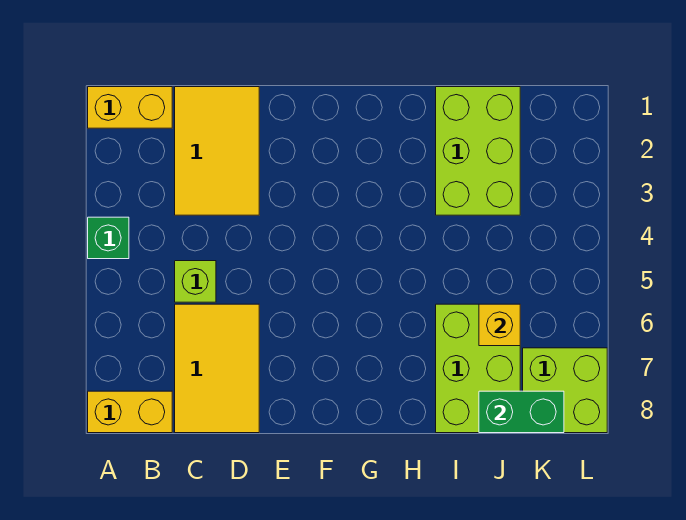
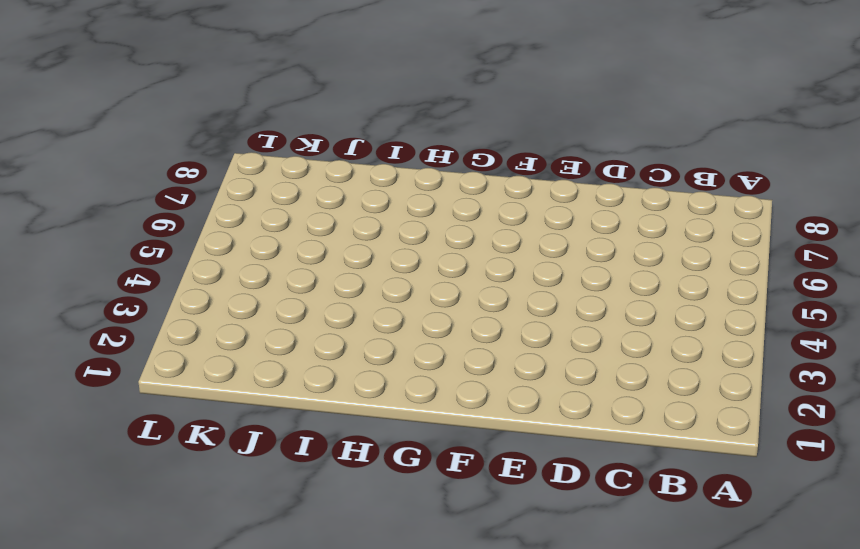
none -> yellow 1x2 brick [88,87,172,128]
none -> green 1x1 brick [88,217,129,259]

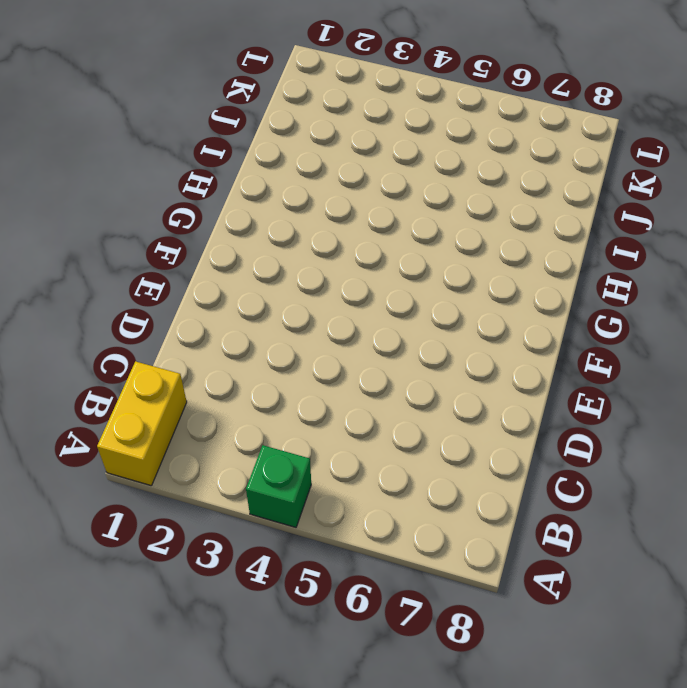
none -> yellow 1x2 brick [88,391,172,433]
none -> yellow 2x3 tile [175,87,259,215]

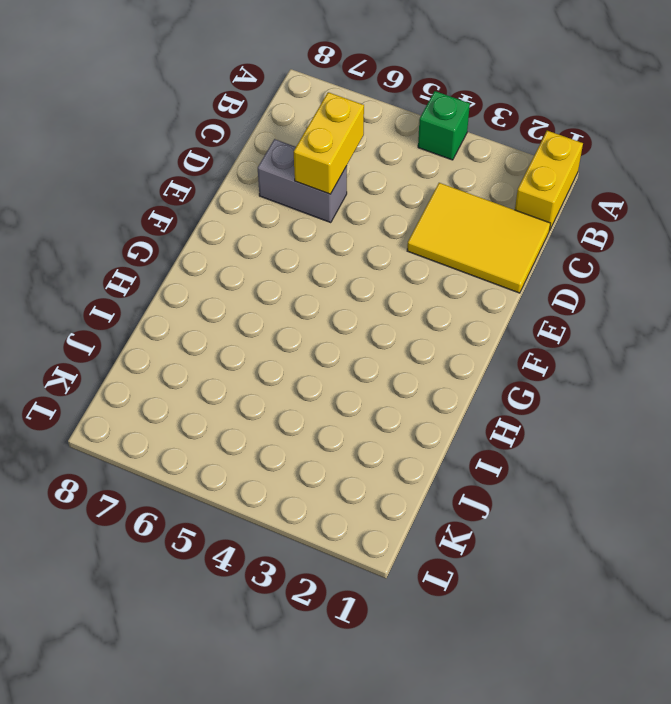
yellow 1x2 brick [294,92,364,194] -> yellow 1x2 brick moved to [88,391,172,433]
grey 1x2 brick [258,139,347,223] -> yellow 2x3 tile [175,304,259,433]
none -> lime 1x1 brick [175,261,216,302]
none -> lime 2x3 brick [436,87,520,215]

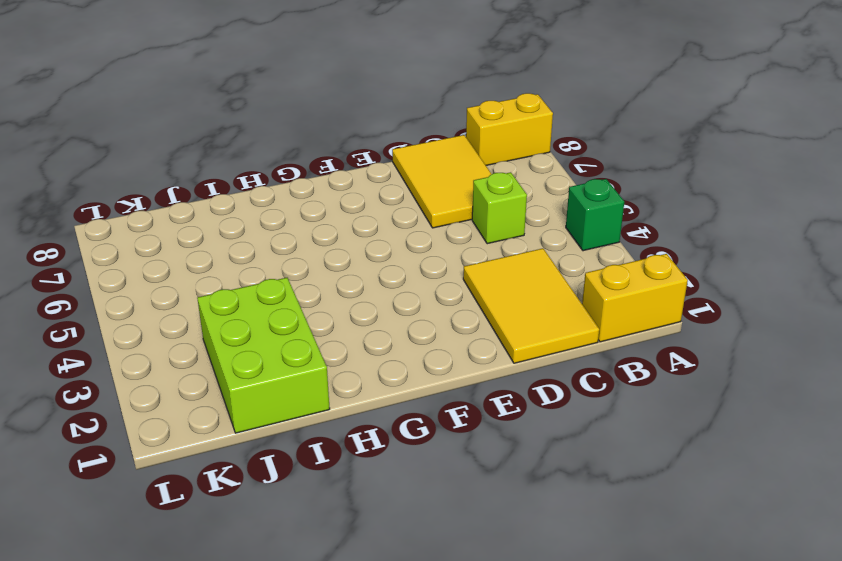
none -> lime 2x3 brick [436,304,520,433]
none -> lime 2x2 brick [523,348,607,433]

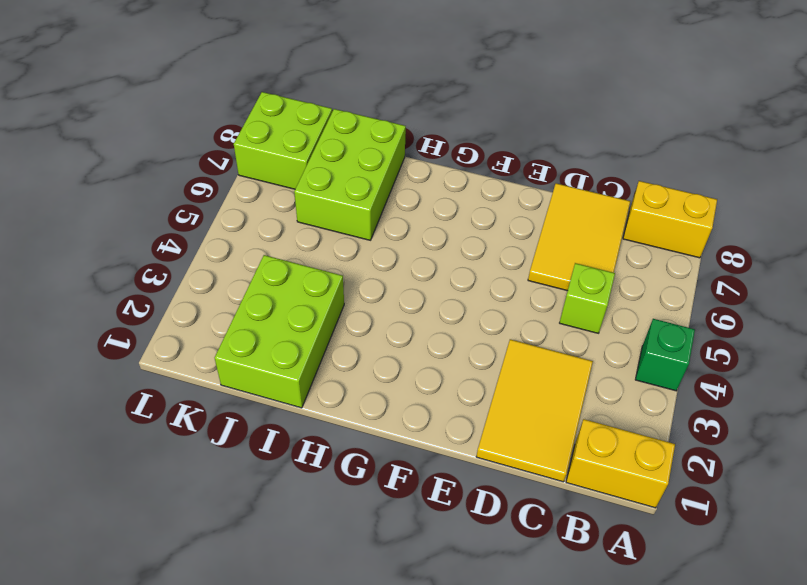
none -> yellow 1x1 brick [479,304,520,346]
none -> green 1x2 brick [479,391,564,433]

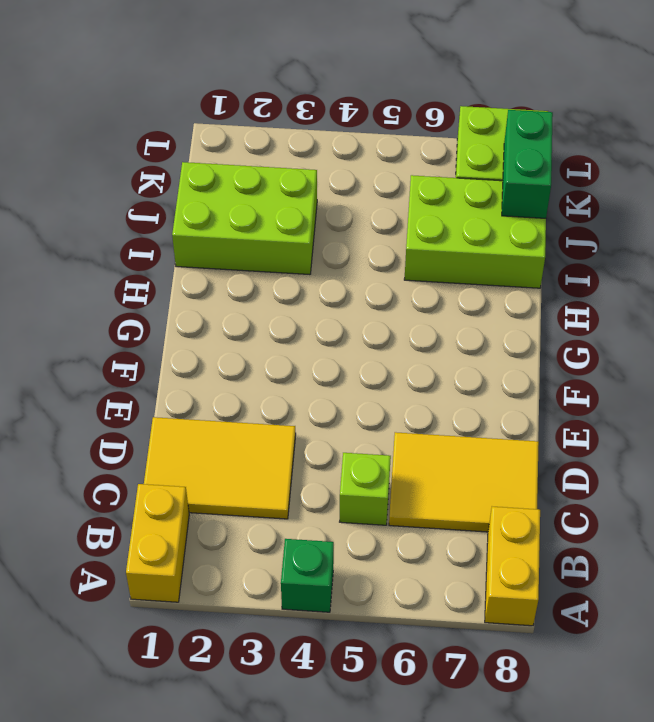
none -> yellow 1x1 brick [479,304,520,346]

